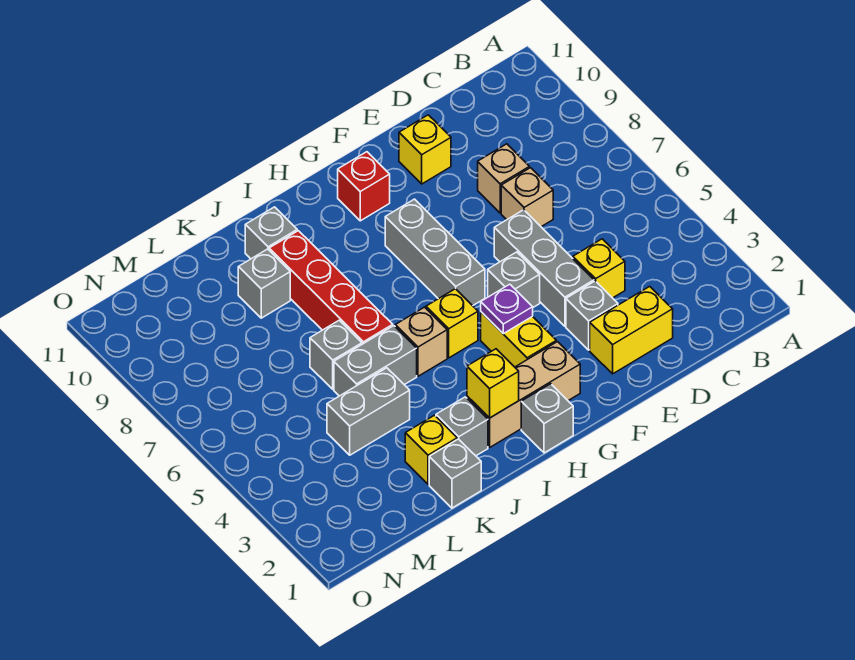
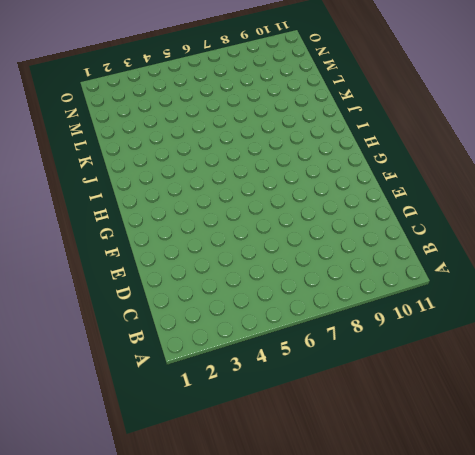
none -> yellow 1x2 brick [590,286,673,374]
none -> yellow 1x1 brick [573,239,625,298]
none -> tan 1x1 brick [501,168,553,227]

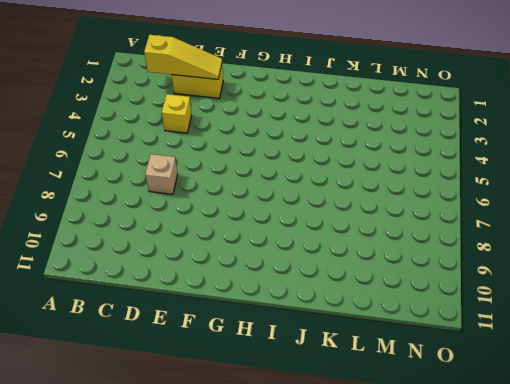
yellow 1x3 slope [144,35,222,79] -> none
none -> tan 1x1 brick [478,144,529,213]
none -> grey 1x1 brick [566,281,618,350]
none -> grey 1x3 brick [494,210,594,326]

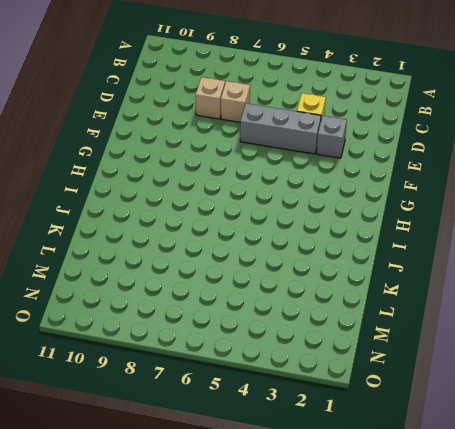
none -> yellow 1x2 brick [590,286,673,374]
none -> yellow 1x1 brick [399,115,451,184]
none -> grey 1x1 brick [488,252,540,307]

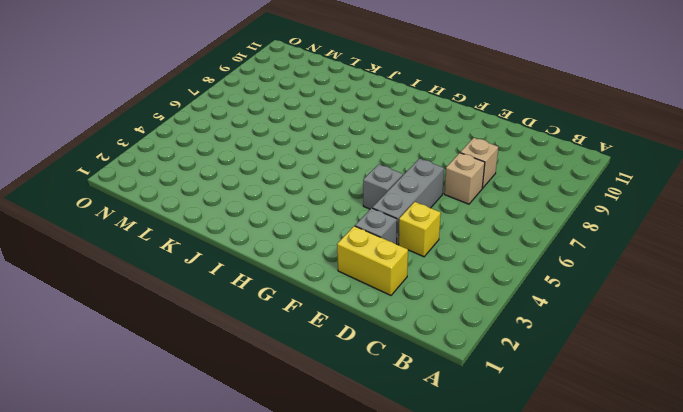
none -> yellow 1x1 brick [399,115,451,184]
none -> tan 1x3 brick [467,342,580,447]
none -> yellow 1x2 brick [481,312,556,367]

